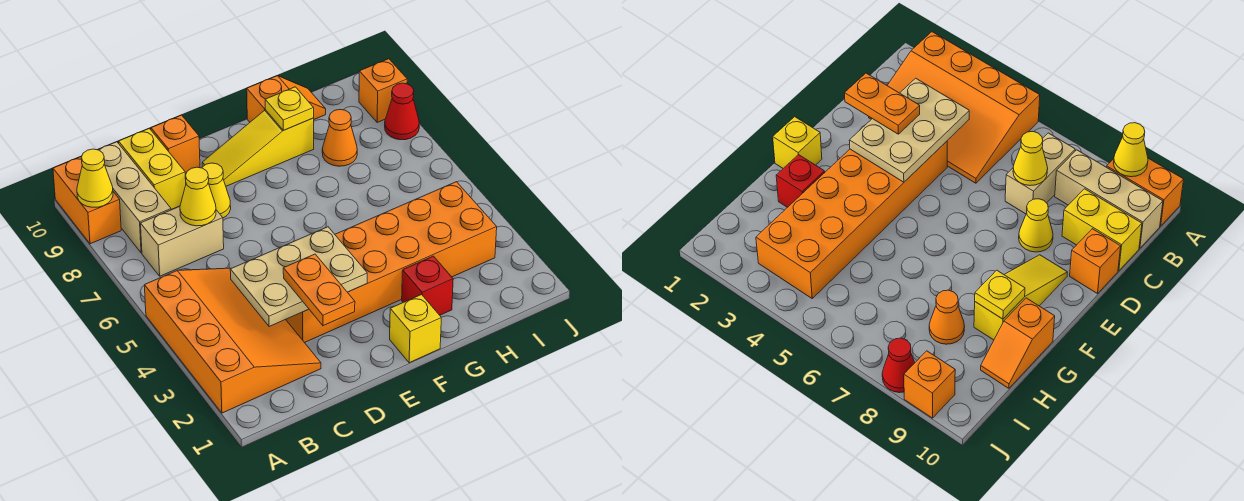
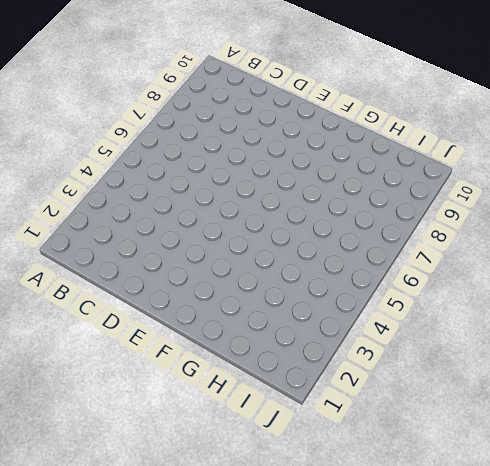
none -> orange 3x4 slope [144,268,321,413]
none -> orange 1x2 brick [53,156,121,244]
none -> tan 1x2 brick [141,206,224,276]

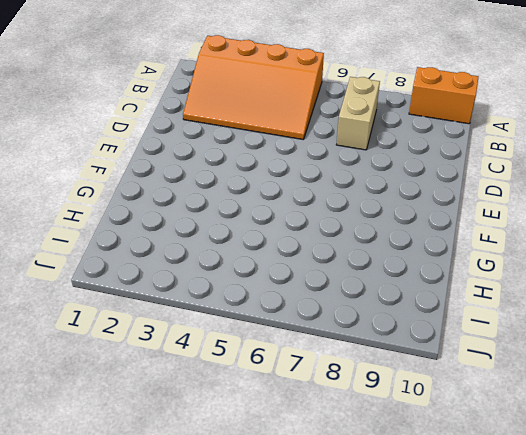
none -> tan 1x3 brick [98,142,171,253]
none -> yellow 1x2 brick [119,128,186,210]
none -> orange 2x6 brick [286,182,497,343]

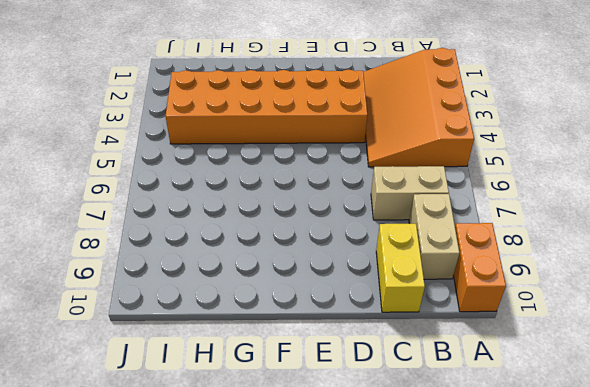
tan 1x2 brick [409,194,460,279] -> tan 1x3 brick [98,142,171,253]
none -> yellow 1x1 cone [202,163,231,218]
none -> orange 1x1 brick [151,115,200,173]
none -> yellow 1x3 slope [202,110,314,186]

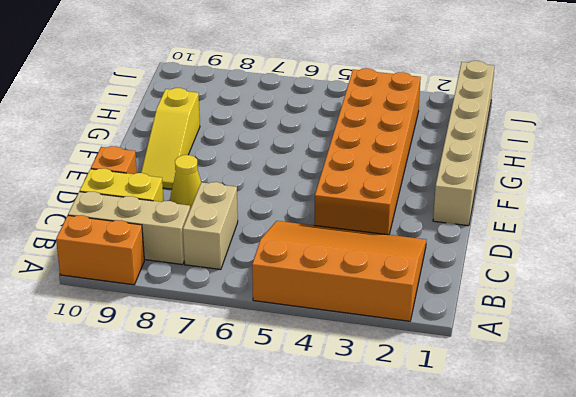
tan 1x6 brick [433,61,494,226] -> yellow 1x1 brick [390,295,441,363]
none -> red 1x1 brick [402,256,453,315]
none -> orange 1x2 slope [247,76,326,122]
none -> orange 1x1 cone [322,109,357,166]

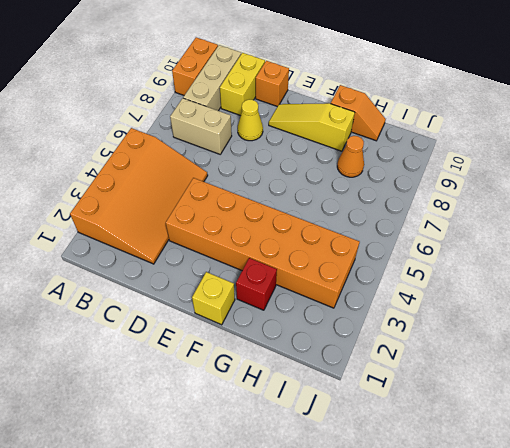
none -> red 1x1 cone [385,83,419,140]
none -> orange 1x1 brick [359,59,407,122]
none -> yellow 1x1 cone [77,149,113,207]

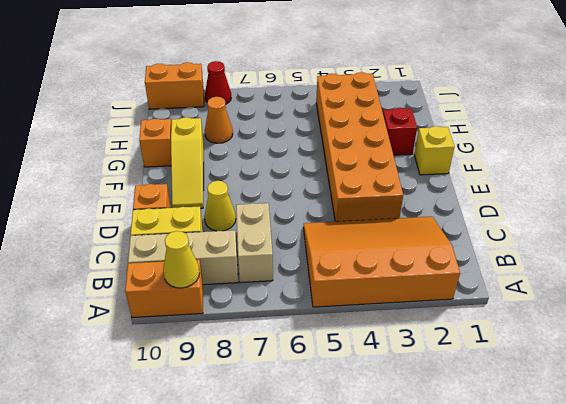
orange 1x2 brick [145,62,204,109] -> orange 1x1 brick [359,59,407,122]
none -> tan 2x3 plate [230,227,367,327]
none -> yellow 1x1 cone [180,167,216,226]
none -> yellow 1x1 plate [265,87,314,130]

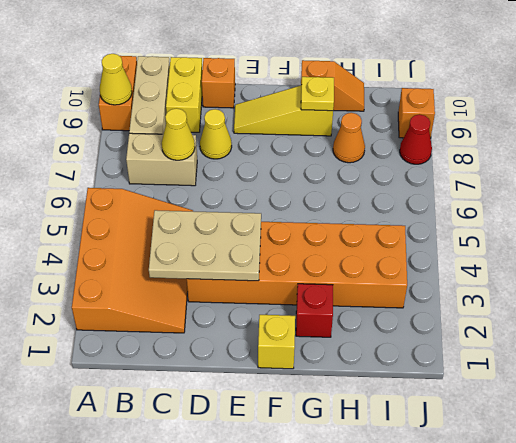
none -> orange 1x2 plate [283,254,355,326]

